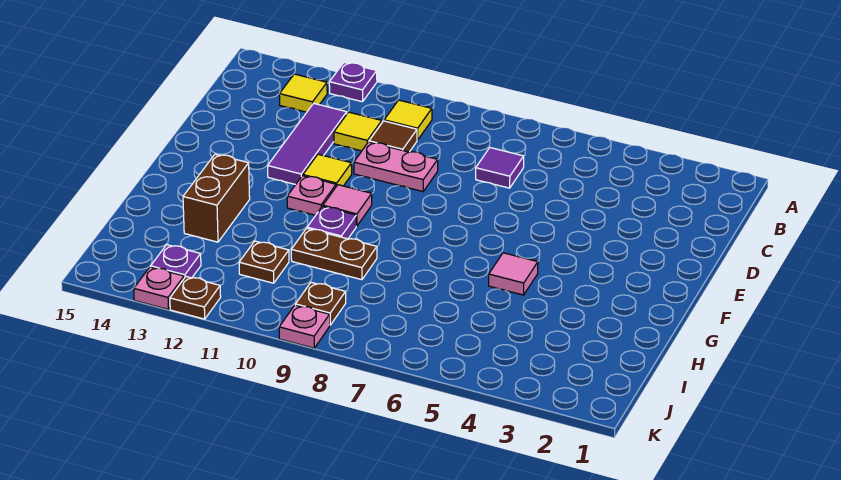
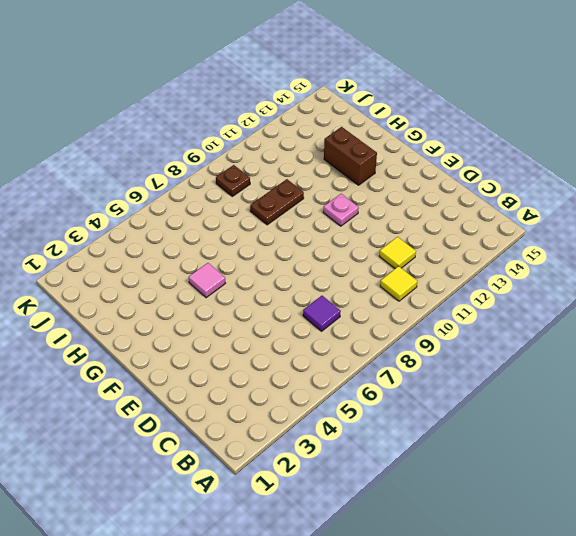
none -> purple 1x1 plate [329,62,377,102]
none -> yellow 1x1 tile [279,74,327,112]
none -> brown 1x1 tile [369,121,417,152]

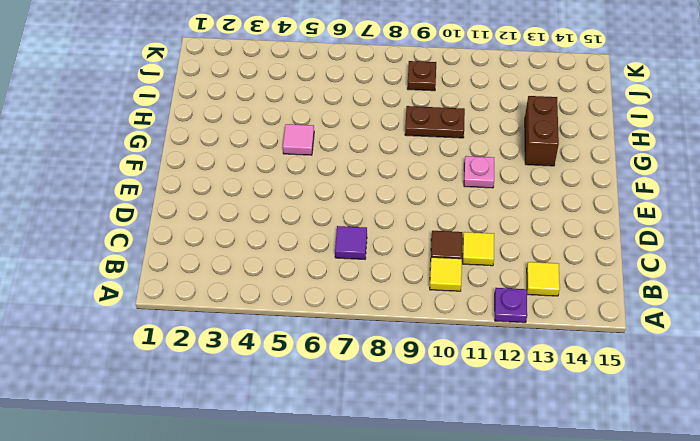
none -> purple 1x3 tile [268,103,347,185]
none -> pink 1x2 plate [354,142,438,191]
none -> yellow 1x1 tile [303,154,352,186]

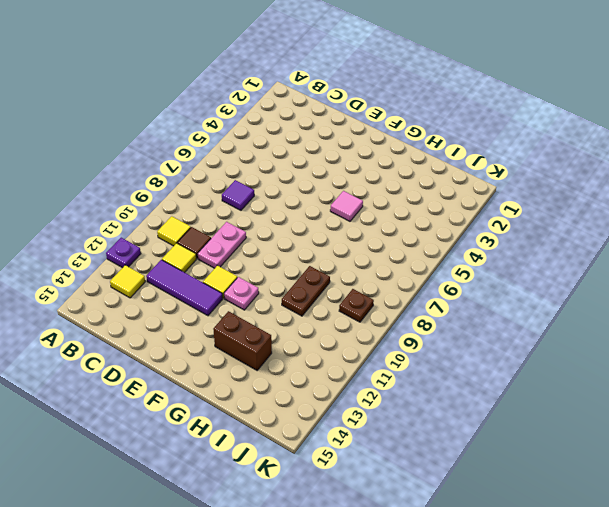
none -> pink 1x1 tile [323,185,372,226]
none -> purple 1x1 plate [307,206,356,239]
none -> brown 1x1 plate [239,241,289,283]

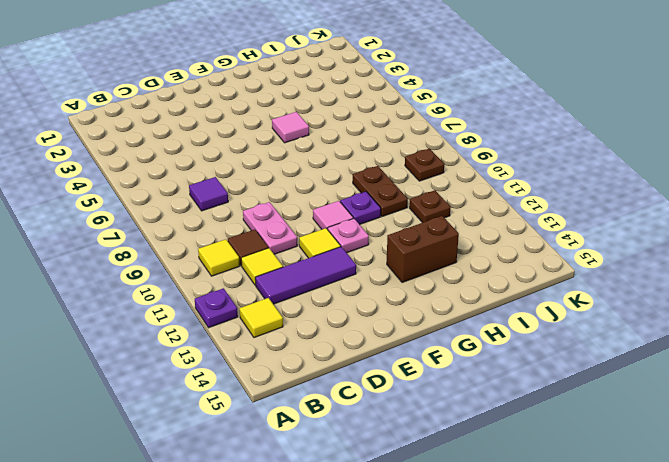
none -> purple 1x1 plate [151,245,201,278]
none -> pink 1x1 plate [279,305,330,348]
none -> brown 1x1 plate [170,277,221,319]

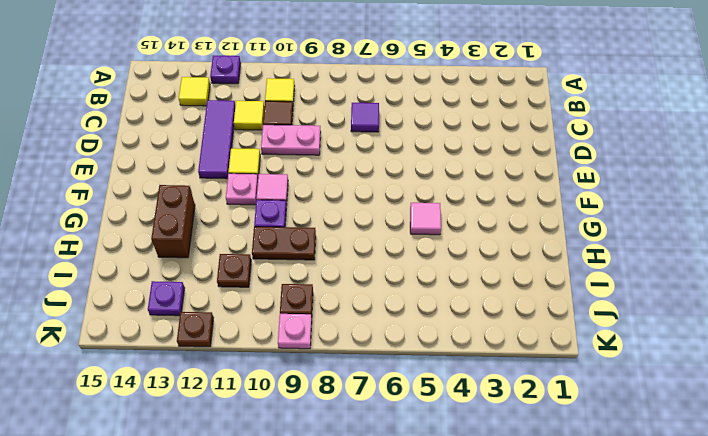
none -> pink 1x1 plate [134,267,184,310]

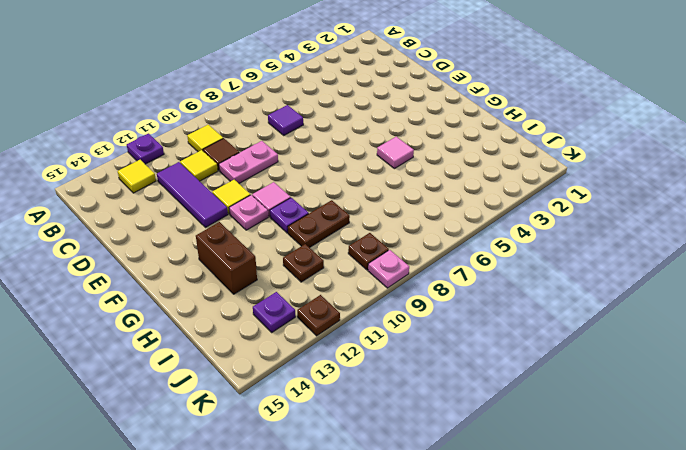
none -> pink 1x1 plate [134,267,184,310]

